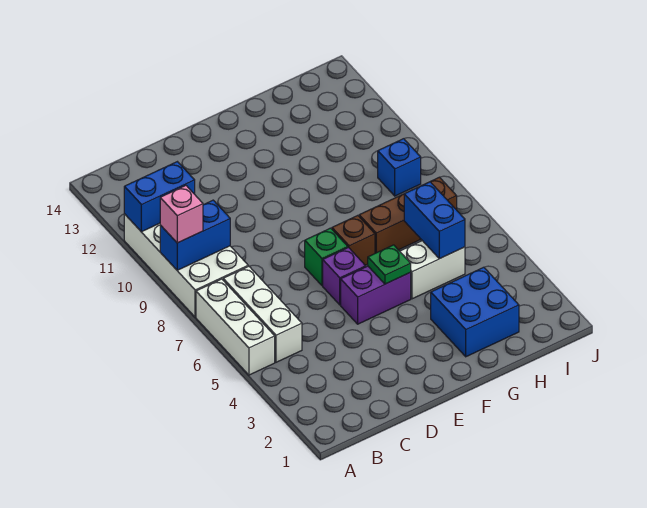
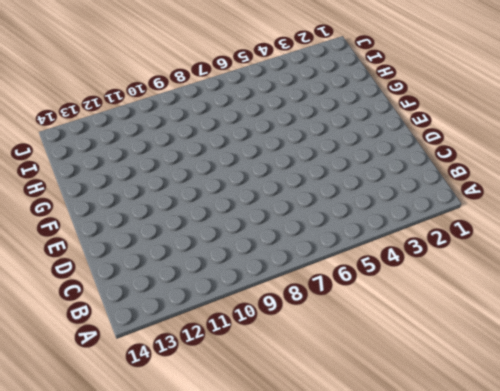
none -> white 1x3 brick [196,279,275,375]
none -> white 2x4 brick [124,214,248,317]
none -> white 1x3 brick [223,266,302,362]

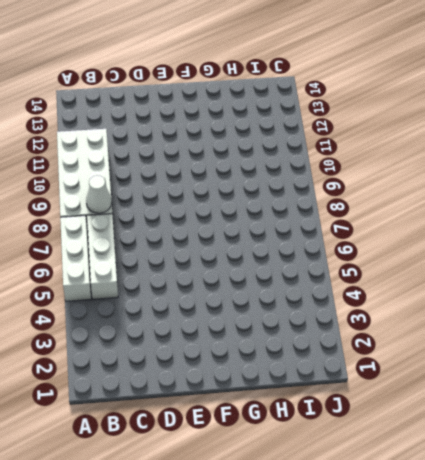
white 1x1 cone [86,175,112,213] -> none
none -> purple 1x2 brick [341,266,411,324]
none -> purple 1x1 brick [323,248,366,305]
none -> green 1x1 brick [305,228,348,286]

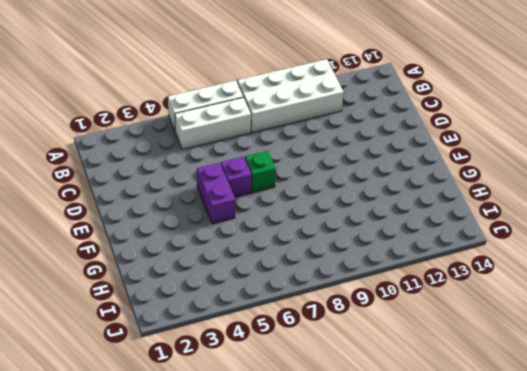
none -> brown 1x1 brick [332,215,375,265]
none -> blue 2x2 brick [431,267,519,357]
none -> white 1x2 brick [400,241,465,299]

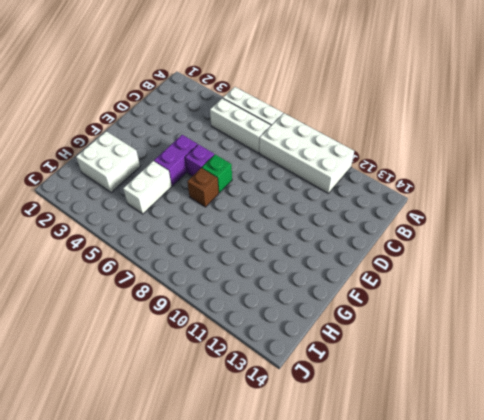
white 2x2 brick [76,131,140,193] -> blue 2x2 brick [431,267,519,357]
none -> brown 1x3 brick [359,177,457,253]
none -> blue 1x1 brick [378,139,421,196]
none -> blue 1x2 brick [160,200,230,270]

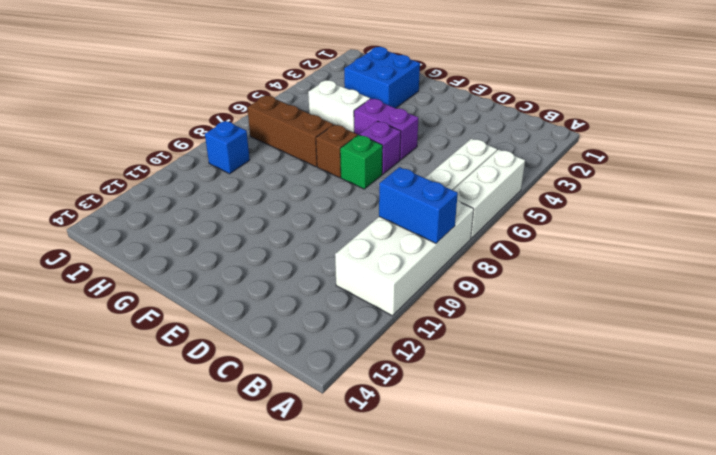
none -> blue 1x2 brick [124,162,195,232]
none -> green 1x1 plate [368,245,411,284]
none -> blue 1x2 brick [404,182,465,259]

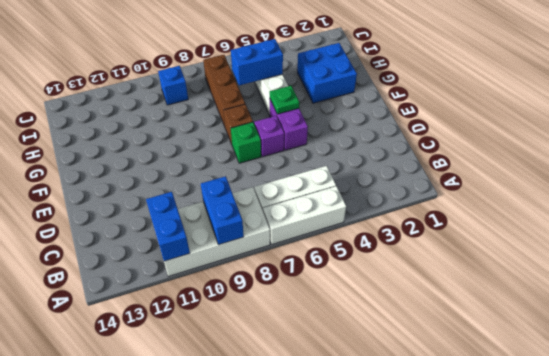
none -> pink 1x1 brick [160,186,203,243]

